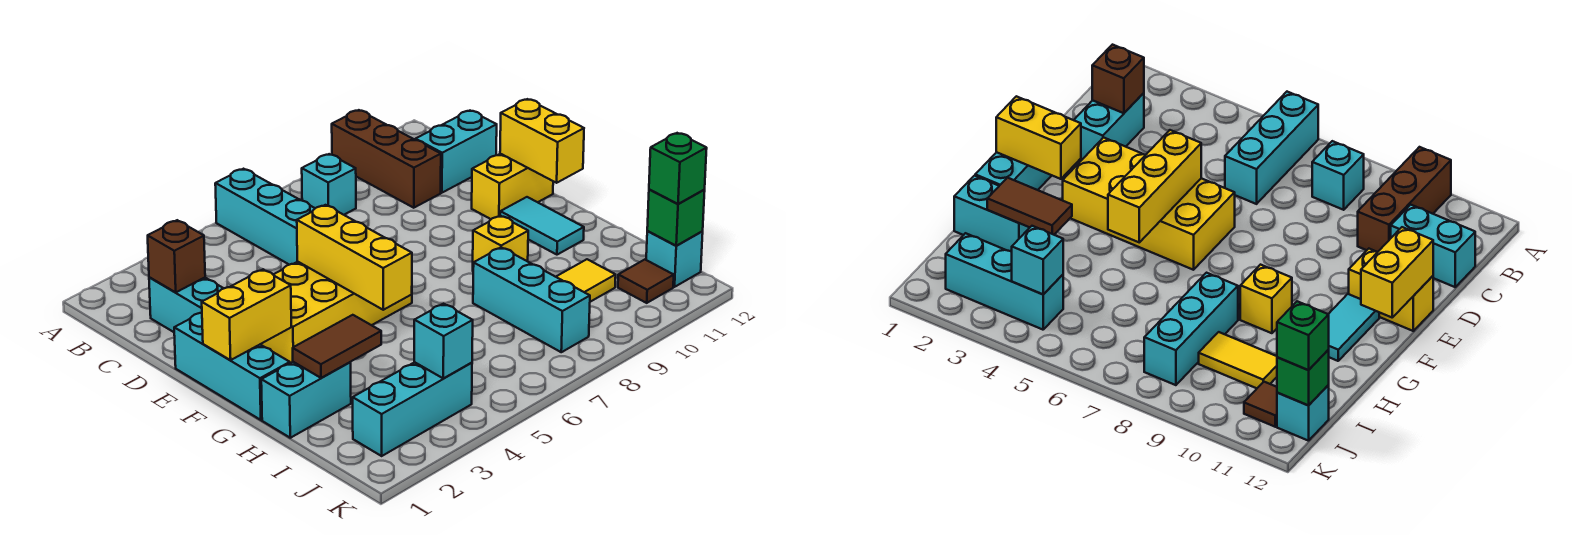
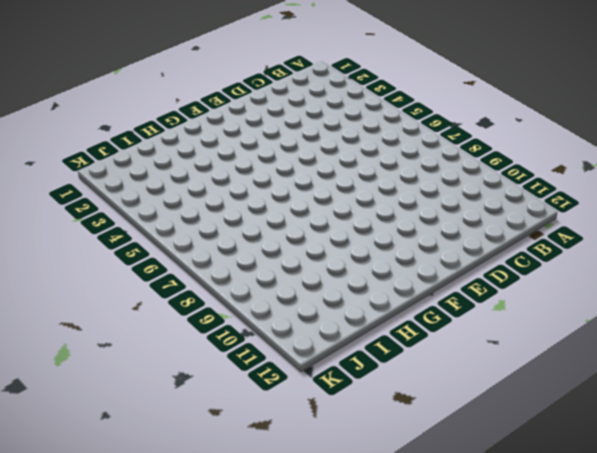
none -> cyan 1x3 brick [215,169,315,265]
none -> brown 1x3 brick [332,110,441,208]
none -> cyan 1x1 brick [302,154,356,215]

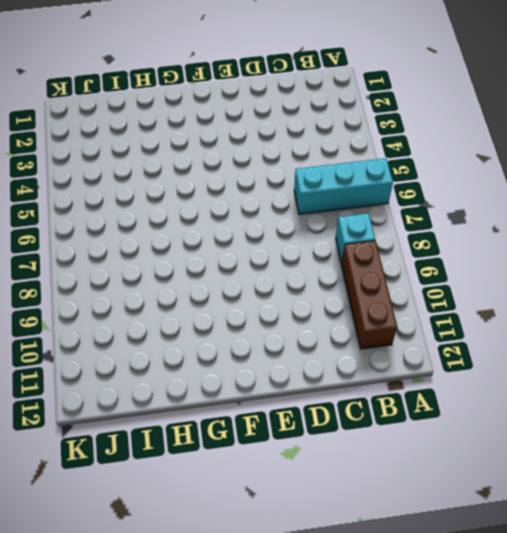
brown 1x3 brick [342,241,397,349] -> brown 1x3 brick turned to [332,110,441,208]
none -> cyan 1x2 brick [149,277,224,332]
none -> cyan 1x2 brick [415,111,497,193]
none -> cyan 1x3 brick [174,313,290,420]

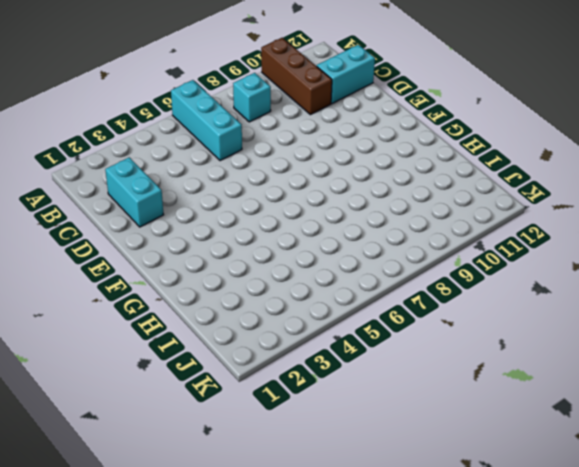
none -> cyan 1x3 brick [174,313,290,420]
none -> yellow 2x4 brick [260,262,412,363]
none -> yellow 1x2 brick [472,154,553,219]

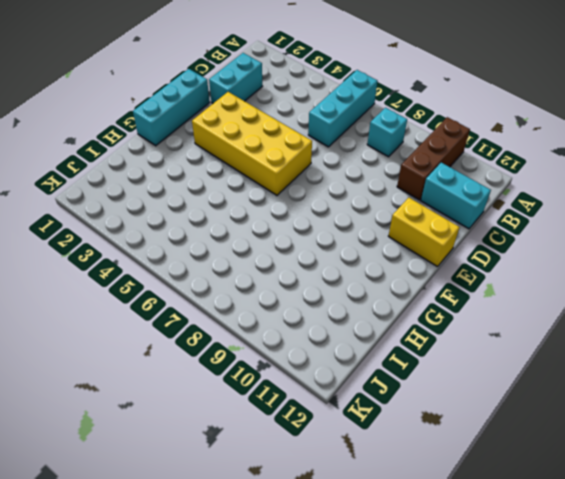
none -> cyan 1x2 tile [500,197,584,255]
none -> yellow 1x1 brick [473,216,528,267]
none -> cyan 1x2 brick [261,362,351,438]

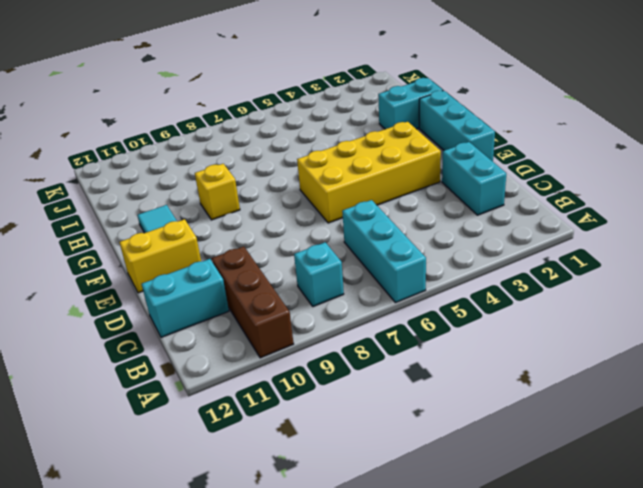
none -> cyan 1x3 brick [473,247,590,352]
none -> yellow 1x2 tile [556,259,616,302]
none -> cyan 1x3 brick [353,362,472,456]

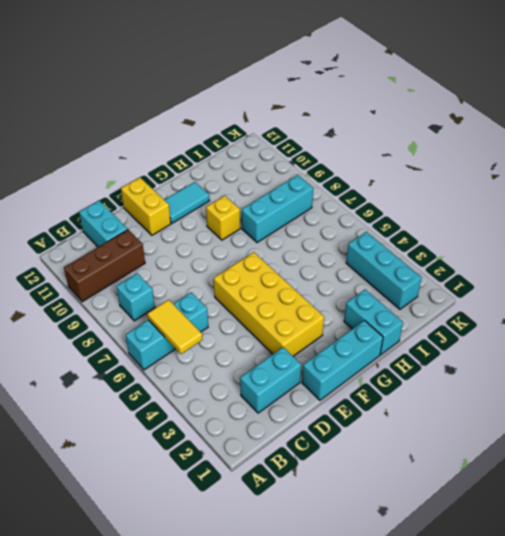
yellow 1x2 tile [147,300,202,354] -> yellow 1x2 tile moved to [556,259,616,302]
none -> brown 1x1 tile [618,260,674,303]
none -> cyan 1x1 brick [646,231,703,287]
none -> brown 1x1 brick [148,220,205,292]

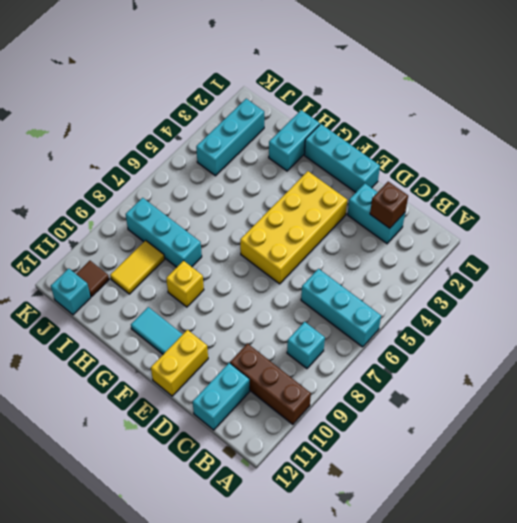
none -> yellow 1x3 brick [297,205,412,310]
none -> yellow 1x2 brick [500,99,584,183]
none -> yellow 1x2 brick [202,269,291,360]

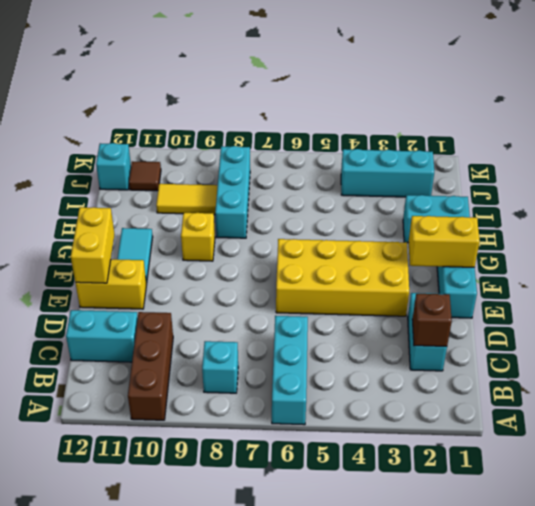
none -> yellow 1x3 brick [297,205,412,310]
none -> brown 1x2 tile [293,315,381,378]
none -> cyan 1x1 brick [414,304,473,379]

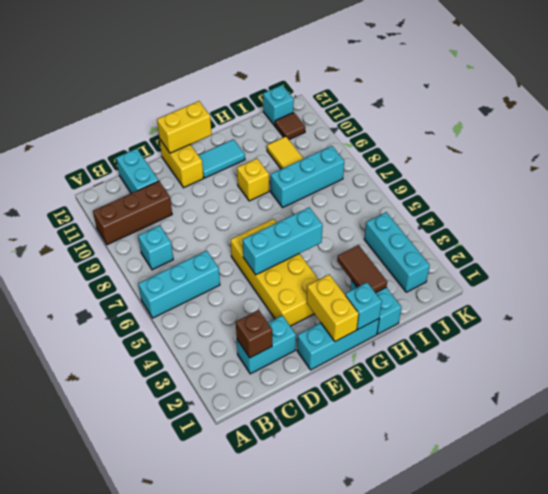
cyan 1x3 brick [243,207,323,275] -> yellow 1x3 brick [297,205,412,310]
cyan 1x1 brick [345,283,382,329] -> cyan 1x1 brick moved to [414,304,473,379]
none -> green 1x1 brick [647,190,705,246]
none -> green 1x1 brick [649,133,707,204]

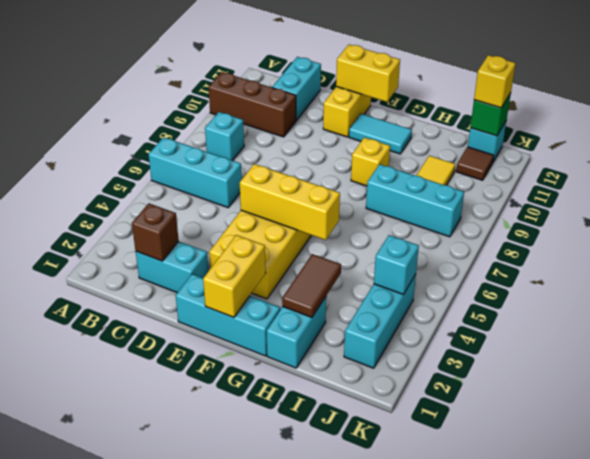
yellow 1x1 brick [474,55,516,108] -> green 1x1 brick [649,133,707,204]

